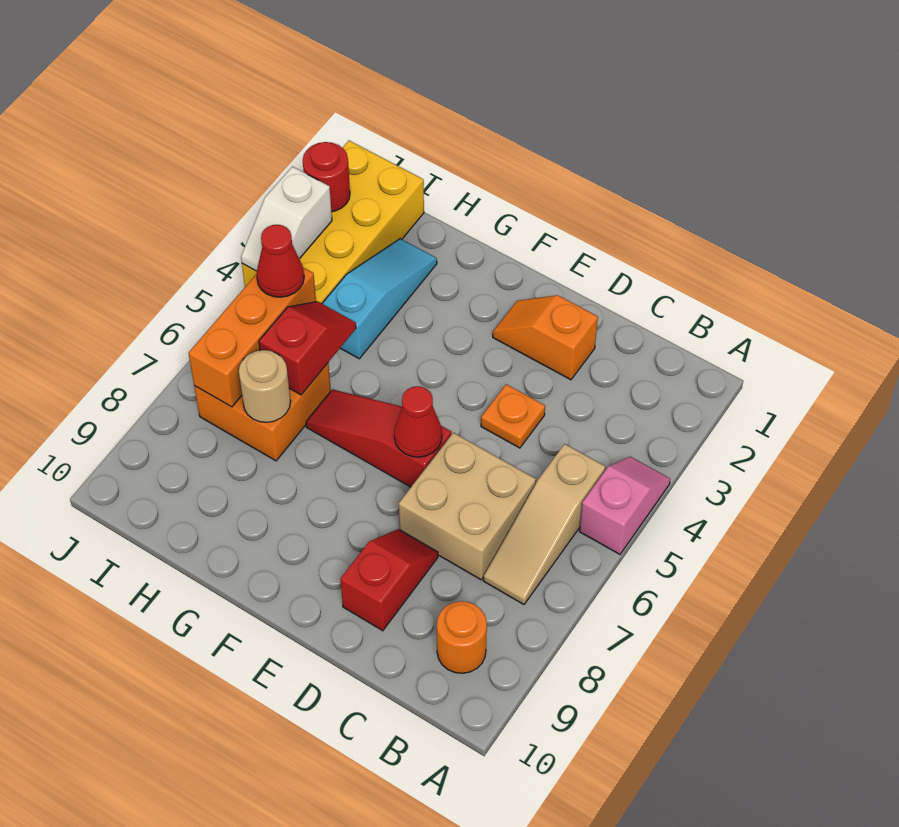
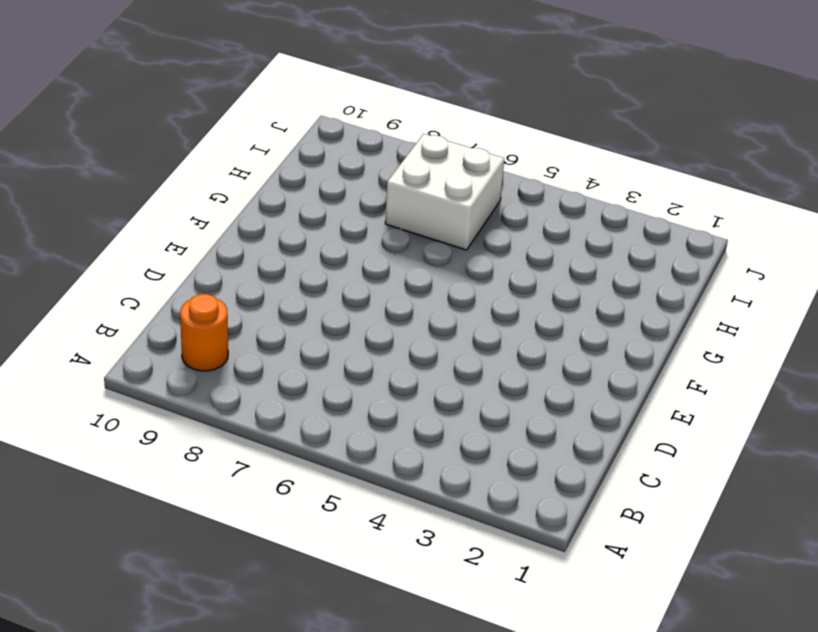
white 2x2 brick [385,134,504,250] -> orange 2x2 brick [194,363,331,461]
none -> pink 1x2 slope [579,457,670,554]
none -> tan 1x3 slope [484,444,605,604]
none -> tan 2x2 brick [399,433,536,580]

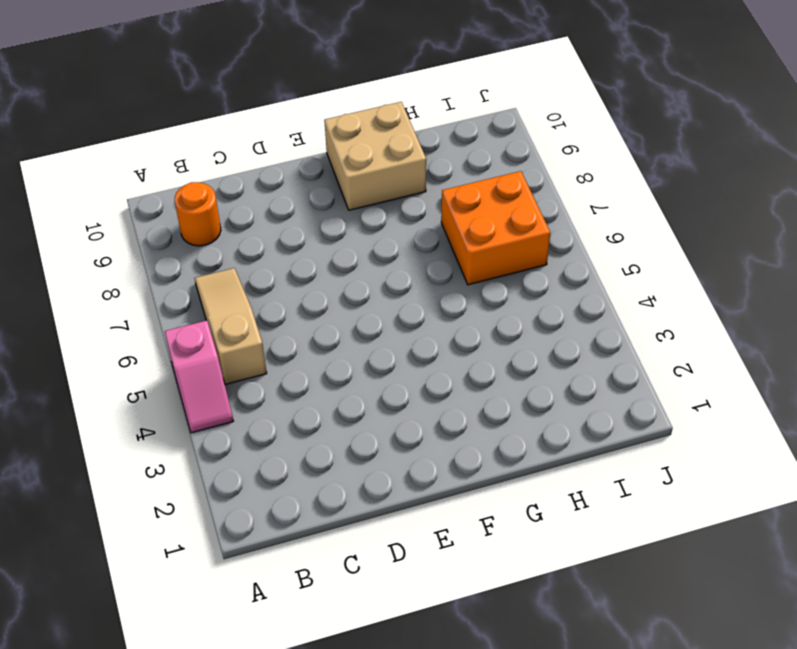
tan 2x2 brick [324,102,426,210] -> tan 2x2 brick moved to [399,433,536,580]
none -> orange 1x2 slope [493,295,598,380]
none -> orange 1x1 plate [481,384,545,448]
none -> red 1x2 slope [340,529,438,631]

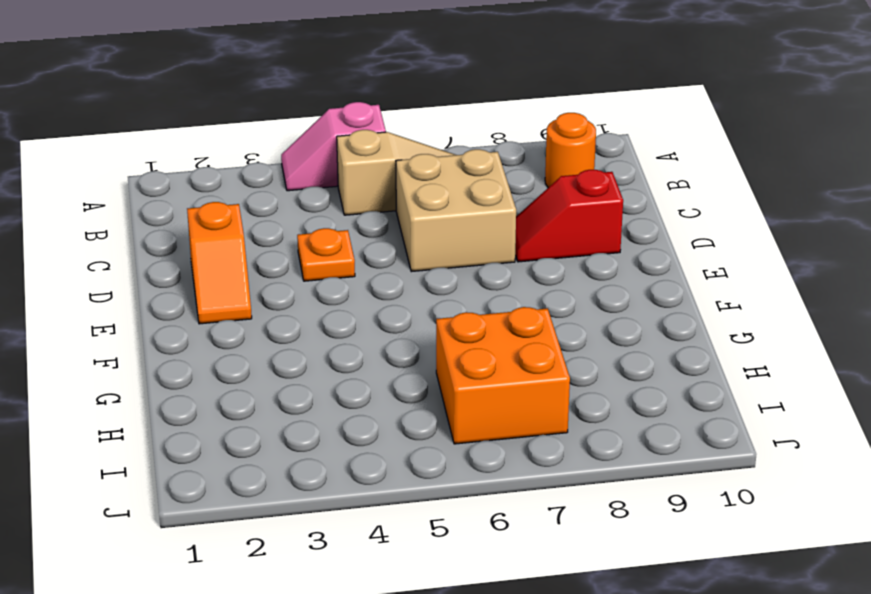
none -> red 1x3 slope [306,389,451,487]
none -> cyan 1x3 slope [322,239,437,359]
none -> yellow 2x4 brick [242,141,424,303]

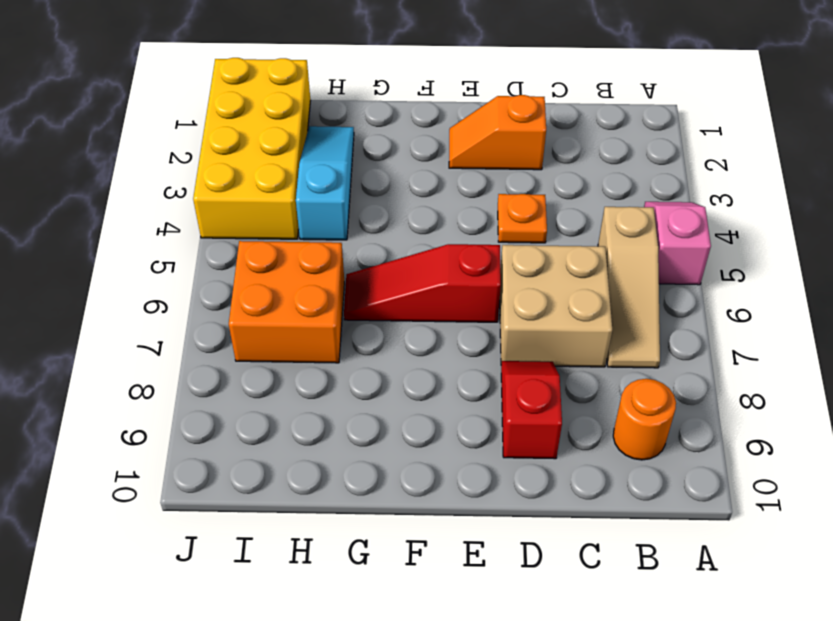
none -> red 1x1 cone [394,386,442,457]
none -> red 1x2 slope [259,302,356,395]
none -> tan 1x1 round brick [239,350,291,422]

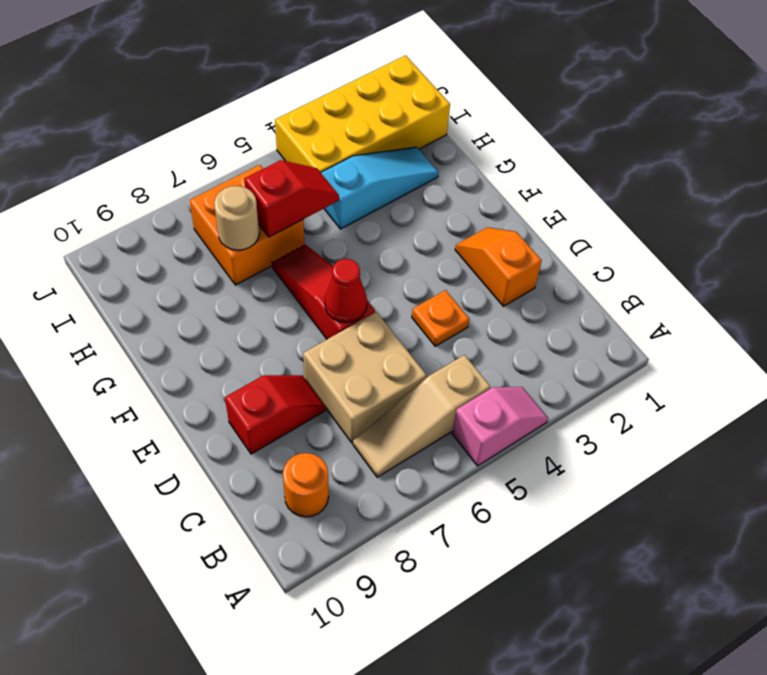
none -> orange 1x3 brick [188,267,316,407]
none -> red 1x1 round brick [303,142,350,212]
none -> white 1x2 slope [241,166,332,271]

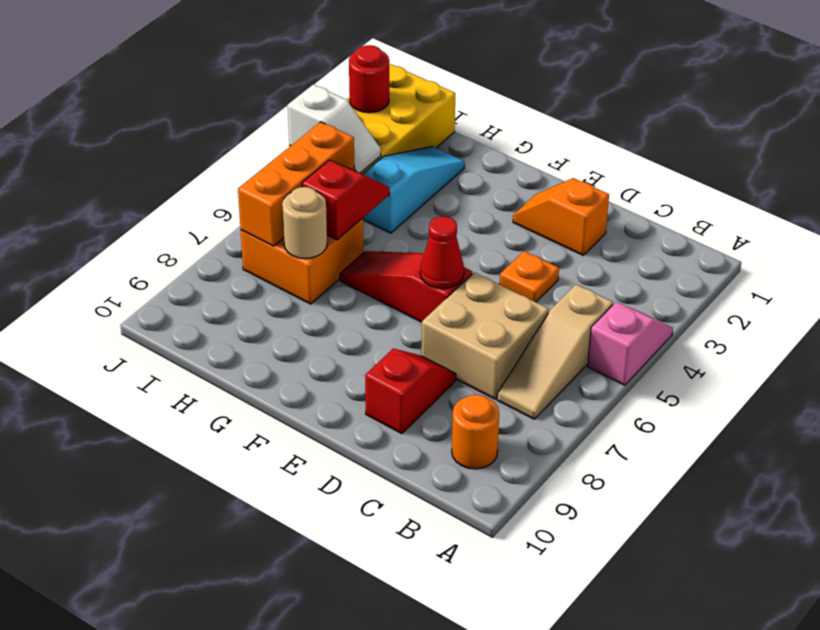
white 1x2 slope [288,85,381,173] -> white 1x2 slope turned to [241,166,332,271]
none -> red 1x1 cone [256,225,304,297]

